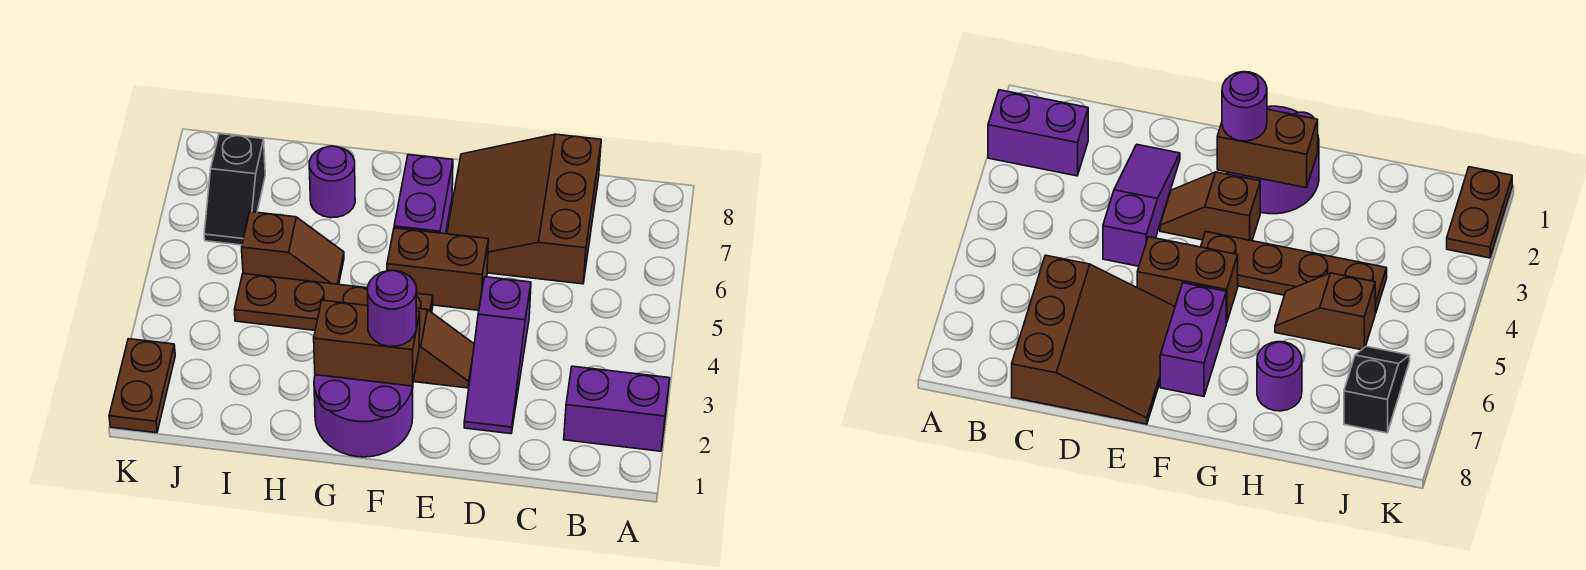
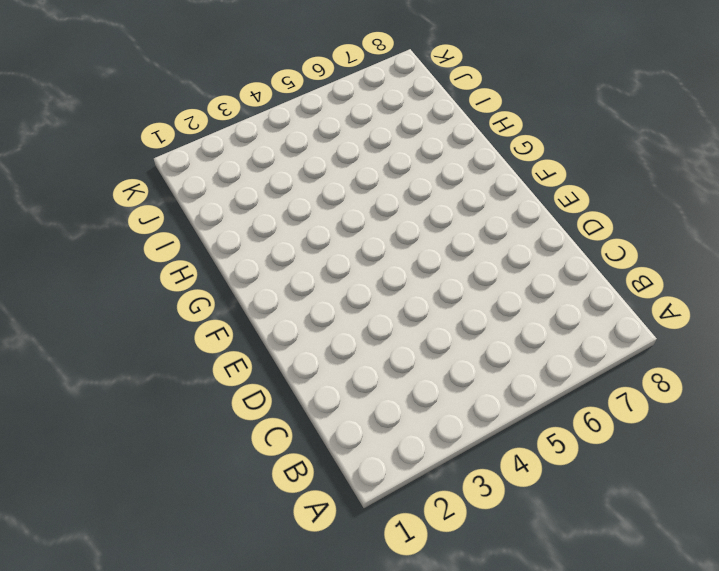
none -> purple 1x2 brick [564,366,670,451]
none -> brown 3x3 slope [447,134,601,284]
none -> purple 1x3 slope [464,277,531,434]

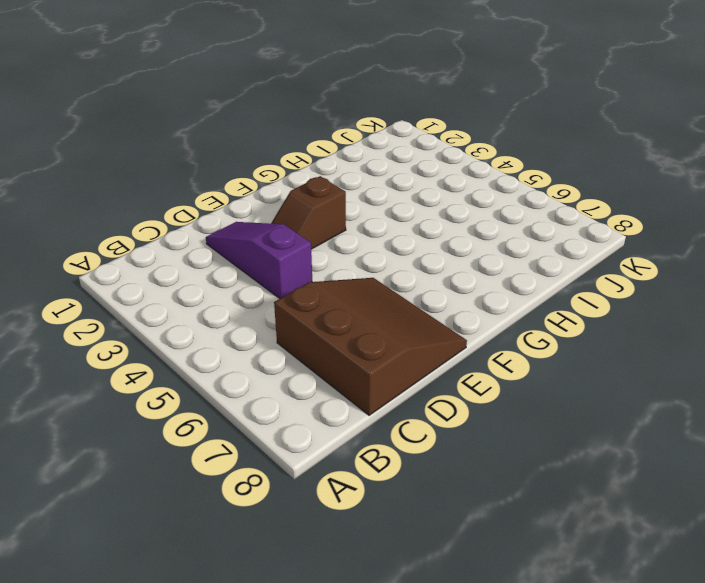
none -> purple 1x2 brick [564,366,670,451]
none -> brown 1x2 brick [387,228,488,310]
none -> purple 2x2 round brick [314,375,413,457]

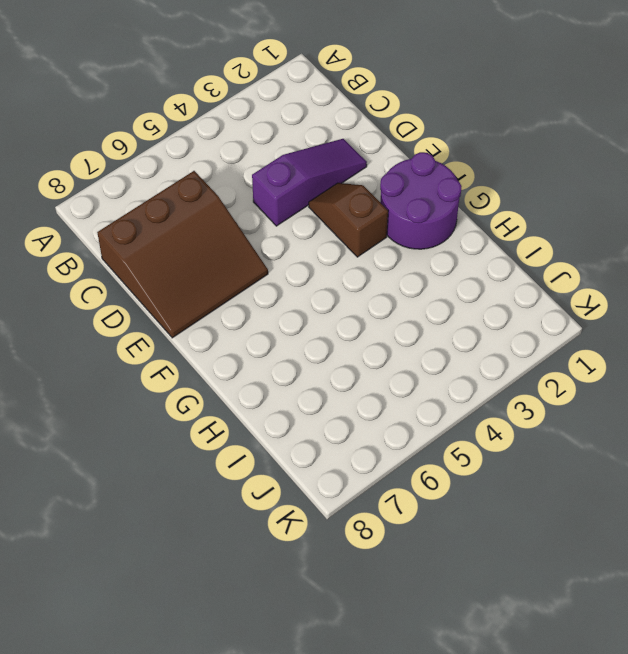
none -> purple 1x2 brick [564,366,670,451]
none -> brown 1x2 brick [387,228,488,310]
none -> brown 1x4 plate [235,274,433,330]

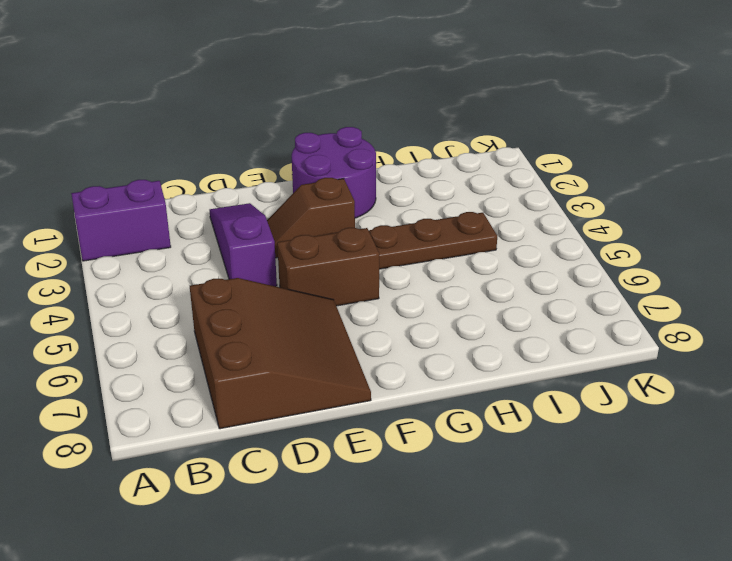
none -> purple 1x2 brick [394,155,453,234]
none -> brown 1x2 slope [242,212,344,284]
none -> purple 1x1 round brick [309,146,355,218]

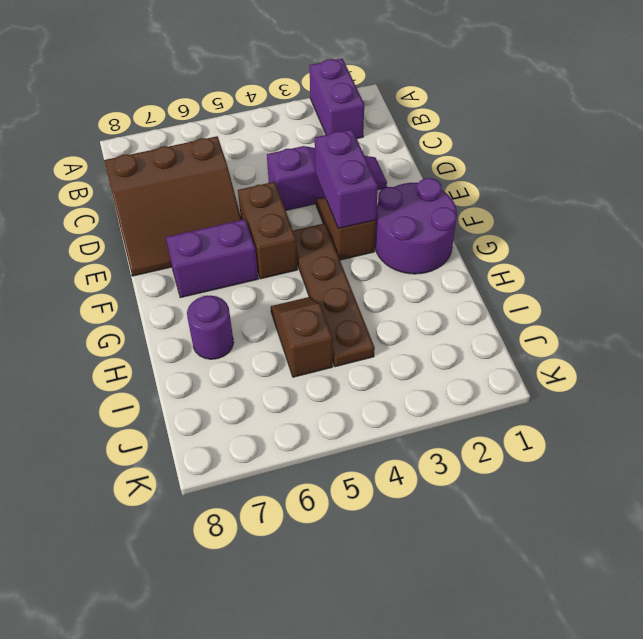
purple 1x2 brick [315,129,378,229] -> none
none -> black 1x2 slope [204,134,265,245]
none -> brown 1x2 plate [109,339,175,433]
none -> brown 1x2 brick [314,300,420,386]

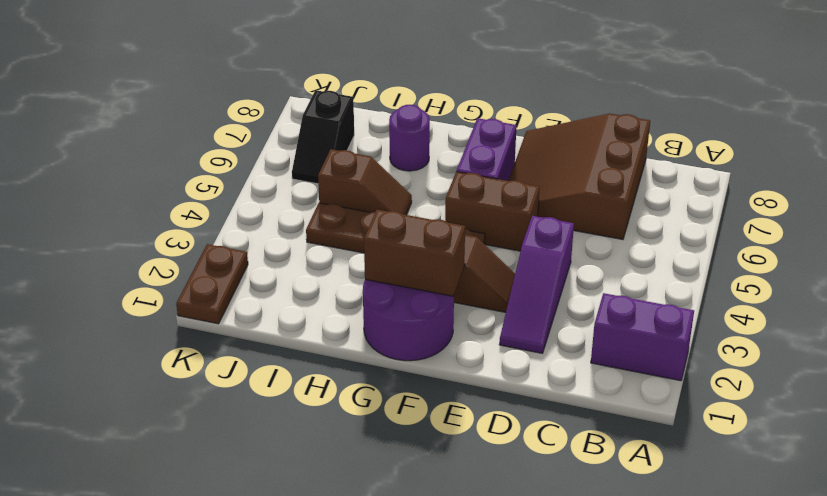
none -> purple 1x1 round brick [368,271,417,347]

